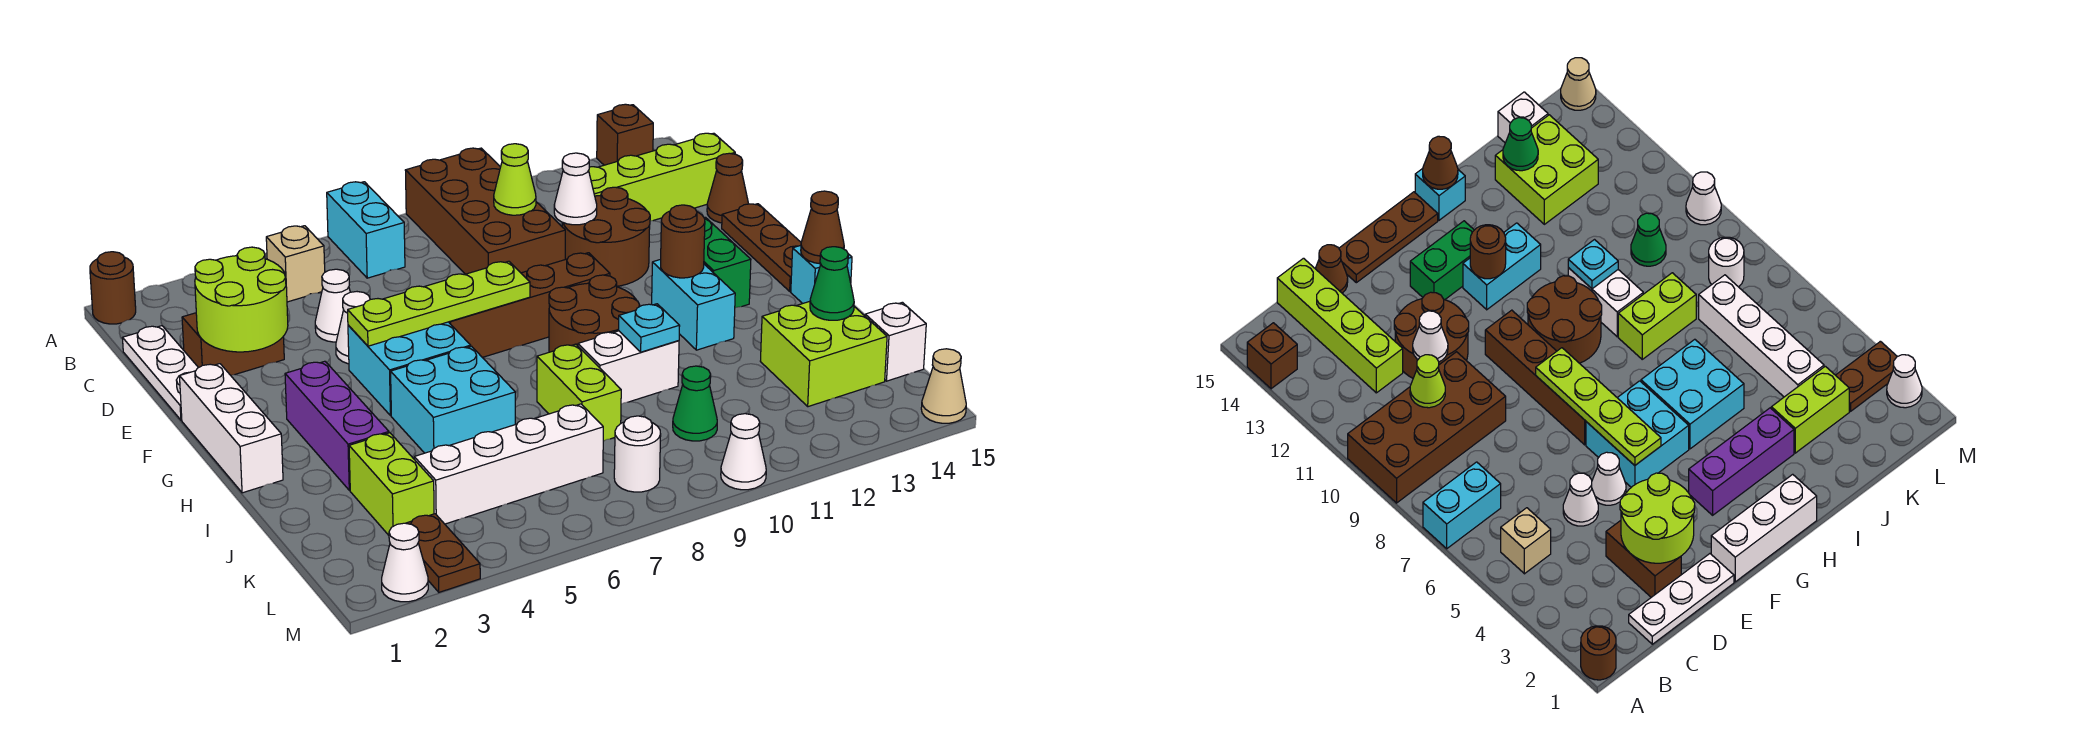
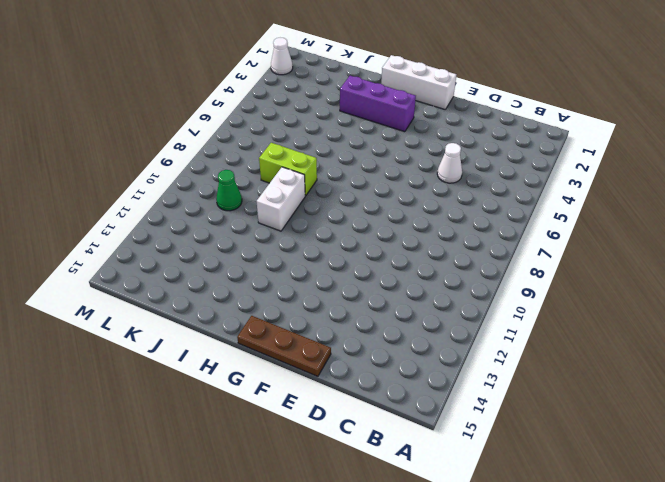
none -> brown 1x1 round brick [90,252,136,324]
none -> cyan 1x2 brick [327,182,405,278]
none -> brown 2x4 brick [405,148,565,274]
none -> brown 1x1 brick [597,104,653,165]

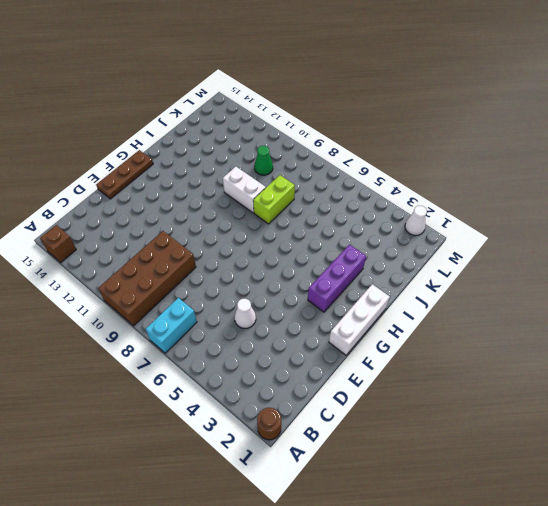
none -> tan 1x1 brick [266,226,325,302]
none -> white 1x3 plate [123,326,198,420]
none -> lime 1x4 brick [589,133,735,221]
none -> brown 1x2 brick [182,313,284,375]

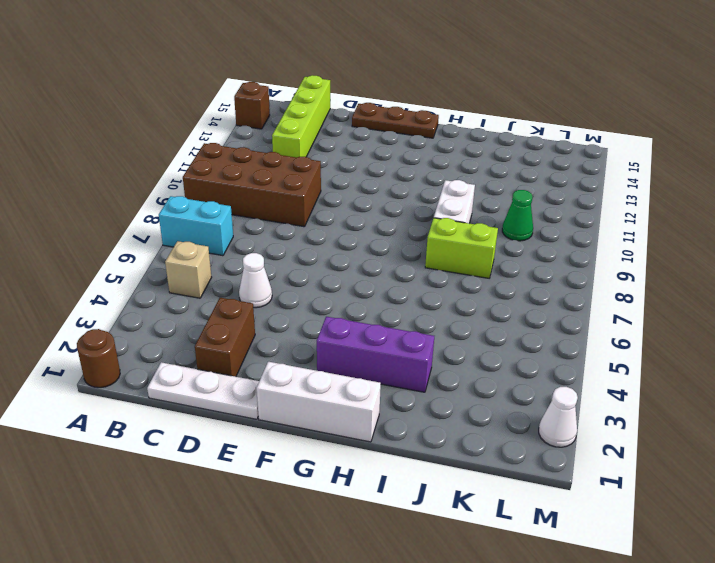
none -> brown 2x2 round brick [562,187,650,286]
none -> brown 1x1 cone [707,153,748,223]
none -> white 1x1 cone [336,292,370,364]
none -> cyan 2x2 brick [348,322,471,416]

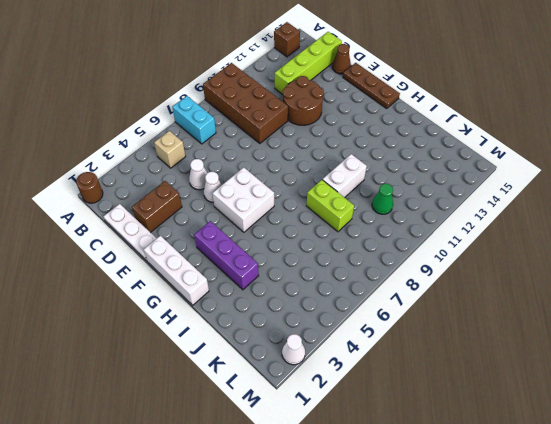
white 2x2 brick [212,167,274,232] -> cyan 2x2 brick [348,322,471,416]
none -> brown 1x4 brick [449,253,610,357]
none -> green 1x2 brick [704,218,751,308]
none -> brown 2x2 round brick [549,275,640,352]
none -> cyan 1x2 brick [652,259,735,350]

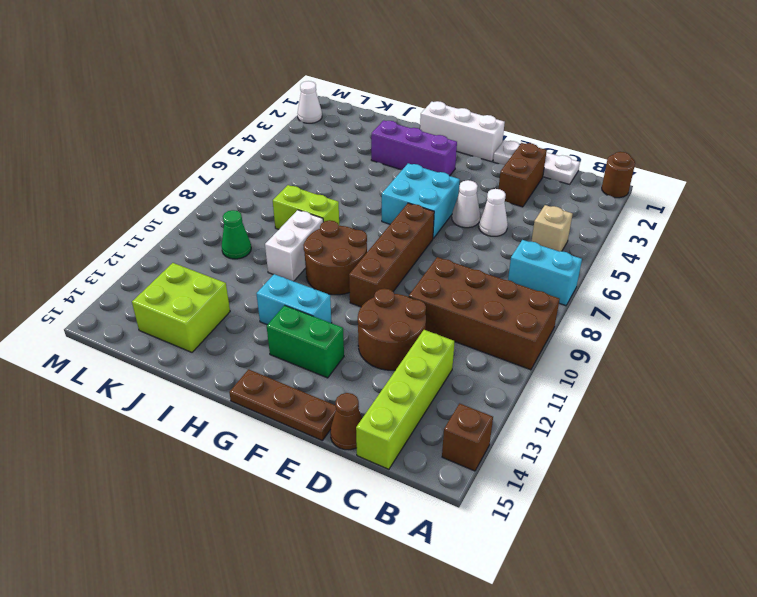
none -> cyan 2x2 brick [391,346,515,453]
none -> cyan 1x1 brick [791,245,852,304]
none -> lime 1x2 brick [349,433,434,535]
none -> white 1x4 brick [414,404,603,524]

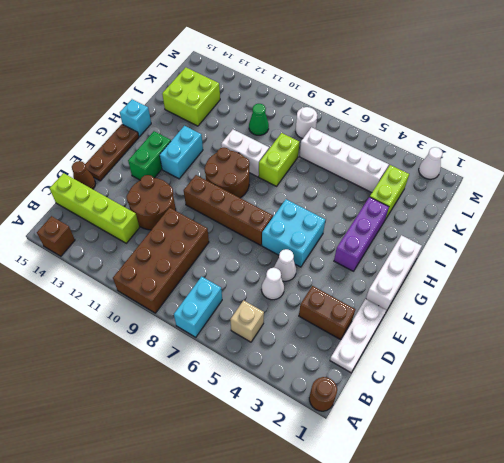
none -> cyan 2x2 brick [391,346,515,453]
none -> white 1x1 brick [865,302,926,381]
none -> brown 1x2 plate [406,514,480,592]
none -> white 1x1 cone [721,414,766,490]

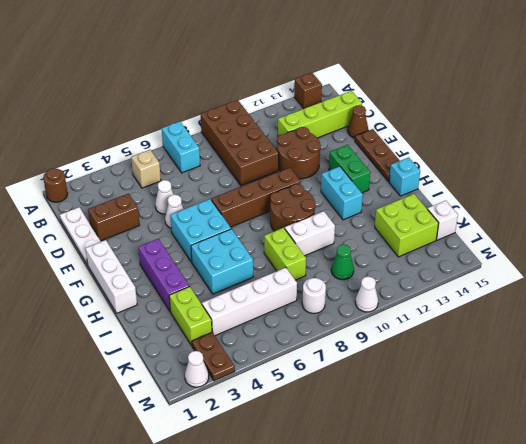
none -> tan 1x1 cone [921,349,966,423]
none -> lime 1x1 cone [494,144,536,215]
none -> lime 2x2 round brick [195,247,288,352]
none -> white 1x1 cone [554,153,597,225]

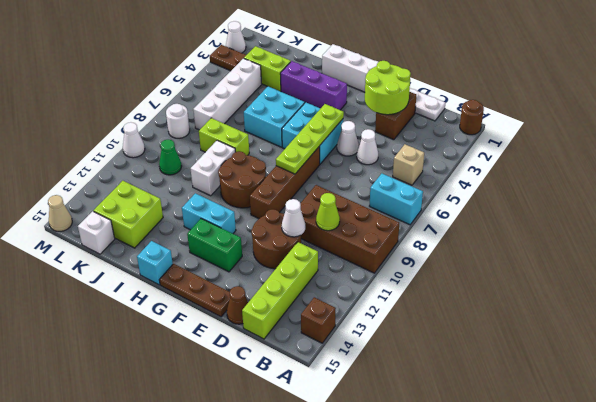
none -> brown 1x1 round brick [661,205,705,278]
none -> brown 1x1 cone [801,191,844,264]
none -> cyan 1x1 plate [619,304,680,352]
none -> green 1x1 cone [810,247,854,320]

